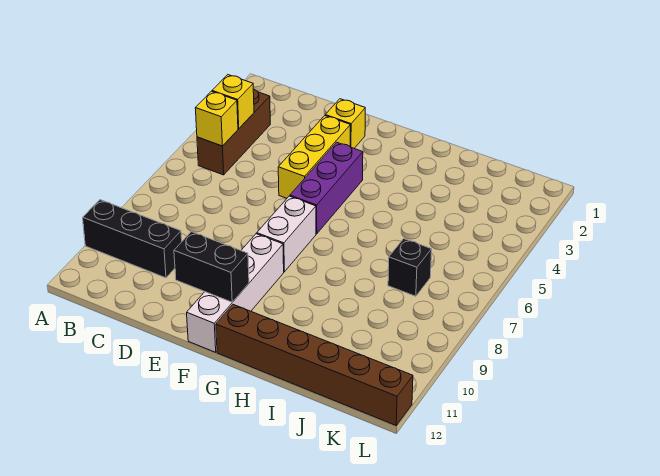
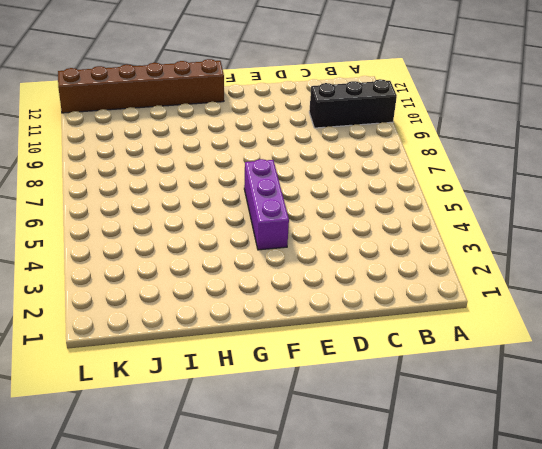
none -> brown 1x3 brick [197,89,270,175]
none -> yellow 1x1 brick [325,99,365,148]
none -> yellow 1x3 brick [278,116,351,198]

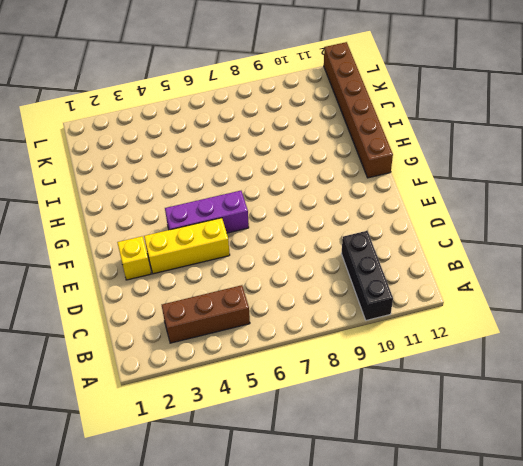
none -> white 1x2 brick [257,196,316,272]
none -> white 1x4 brick [187,234,284,352]
none -> black 1x1 brick [388,239,432,296]

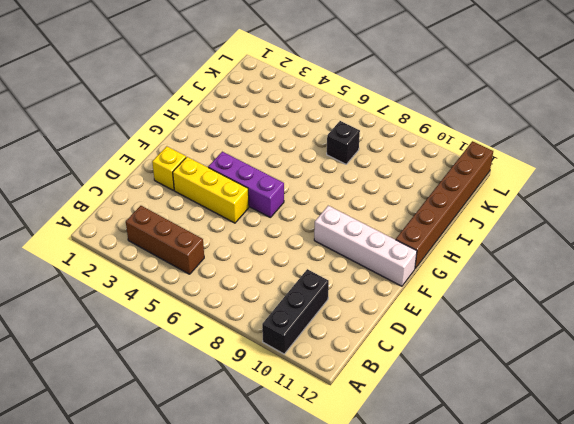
none -> white 1x2 brick [257,196,316,272]
none -> yellow 1x1 brick [212,75,254,129]
none -> yellow 1x1 brick [195,91,238,146]

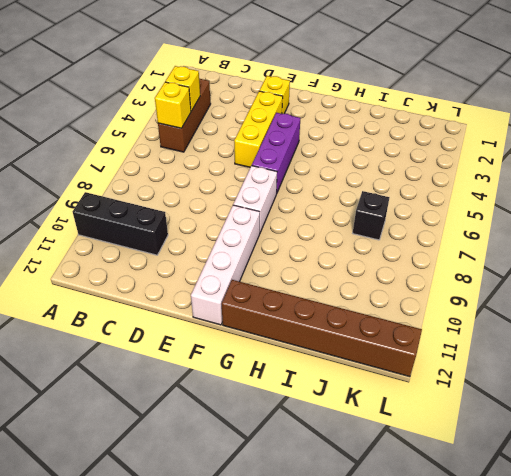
none -> black 1x2 brick [174,232,249,302]

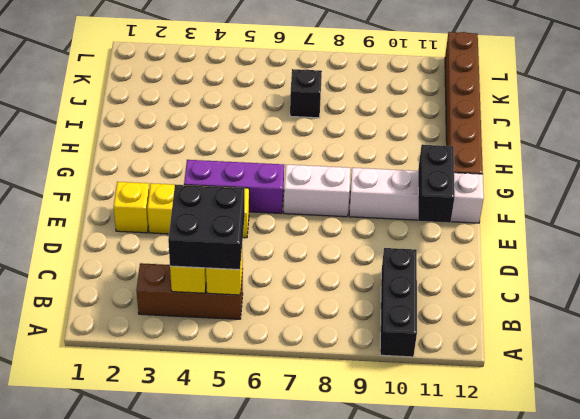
black 2x2 brick [168,185,245,270] -> none

